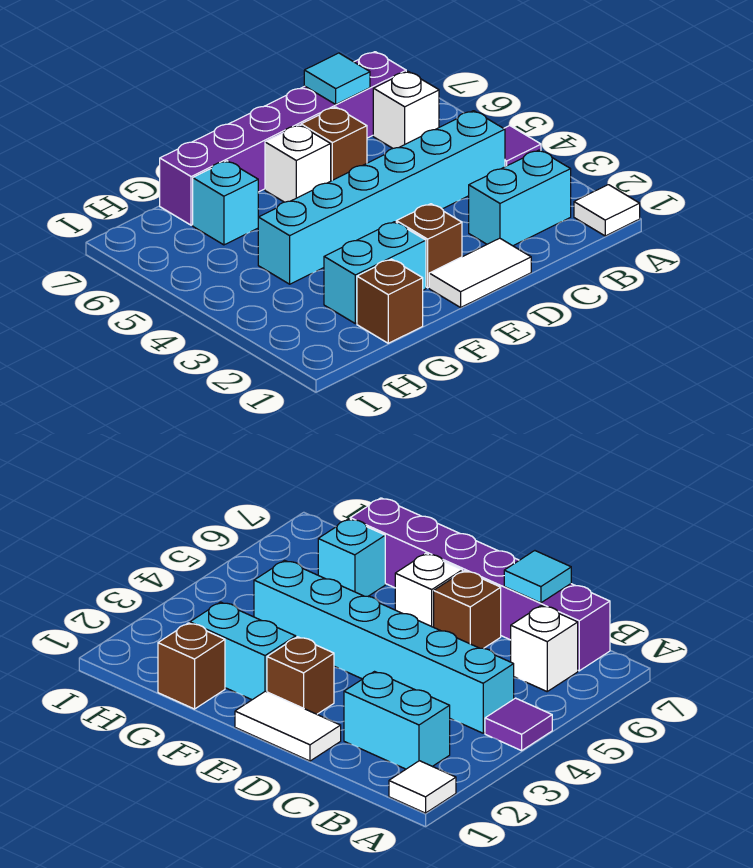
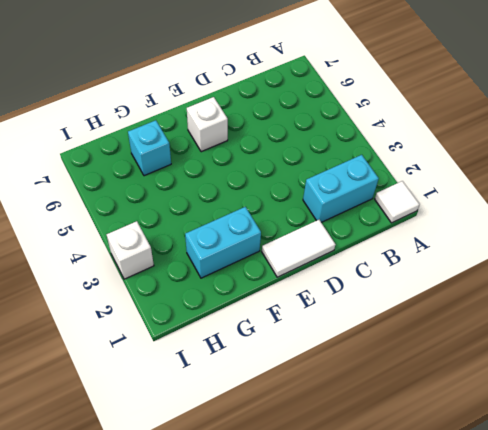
white 1x1 brick [107,221,154,279] -> white 1x1 brick moved to [373,71,439,148]
none -> purple 1x1 tile [504,126,541,167]
none -> cyan 1x6 brick [258,111,505,284]
none -> purple 1x6 brick [160,52,406,225]

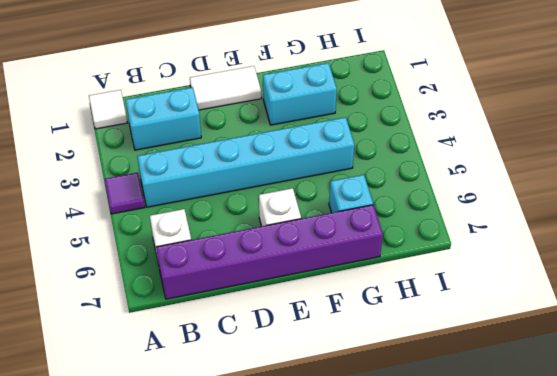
none -> brown 1x1 brick [301,107,367,181]
none -> brown 1x1 brick [396,204,462,288]
none -> brown 1x1 brick [357,259,423,343]

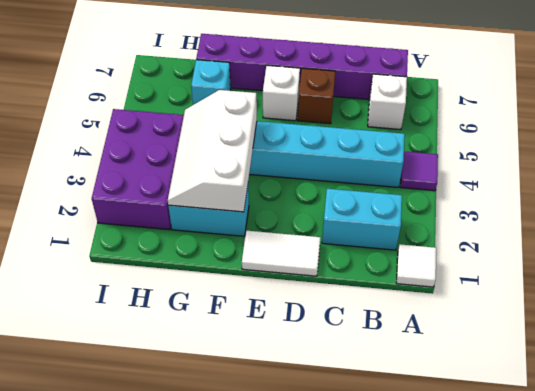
white 2x3 slope [168,90,257,212] -> none
purple 2x3 brick [92,109,184,230] -> none
none -> brown 1x1 brick [396,204,462,288]
none -> brown 1x1 brick [357,259,423,343]
none -> cyan 1x1 tile [304,53,370,104]

